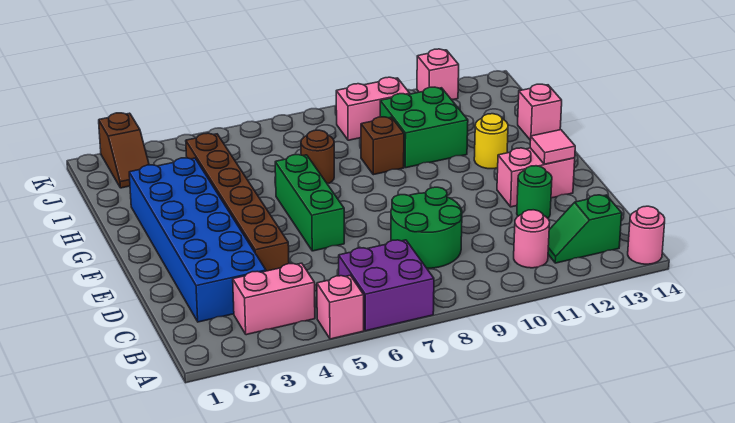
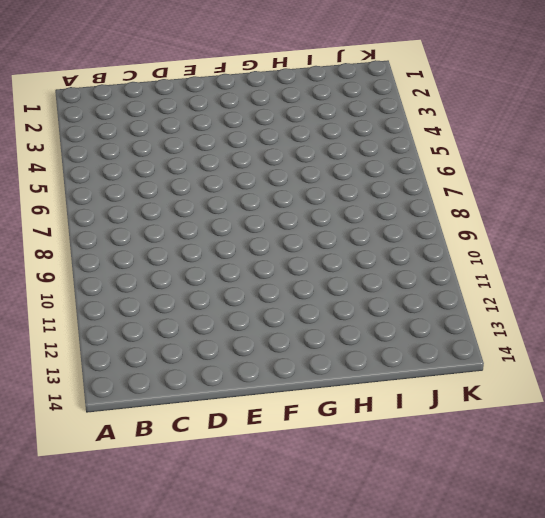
none -> pink 1x1 brick [317,275,364,339]
none -> purple 2x2 brick [339,240,434,331]
none -> pink 1x1 round brick [628,206,665,264]

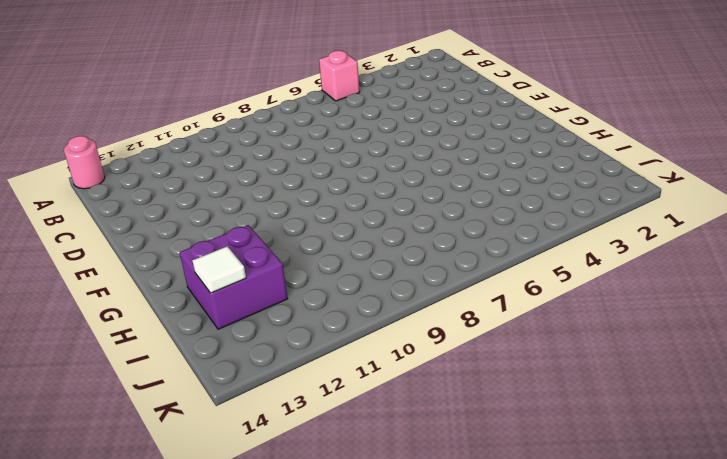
purple 2x2 brick [180,225,288,329] -> purple 2x2 brick moved to [339,240,434,331]
white 1x1 tile [192,246,246,293] -> none
none -> pink 1x2 brick [233,263,315,335]
none -> pink 1x1 round brick [514,210,550,268]
none -> green 1x2 slope [548,195,622,263]

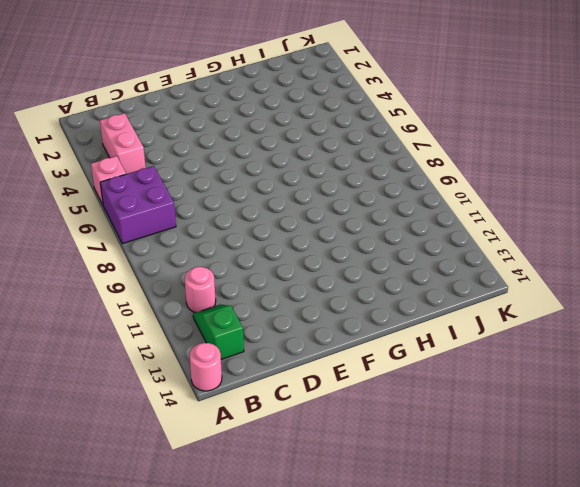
none -> blue 2x6 brick [129,158,266,322]
none -> green 2x2 round brick [391,187,462,268]
none -> brown 1x6 brick [186,133,289,271]

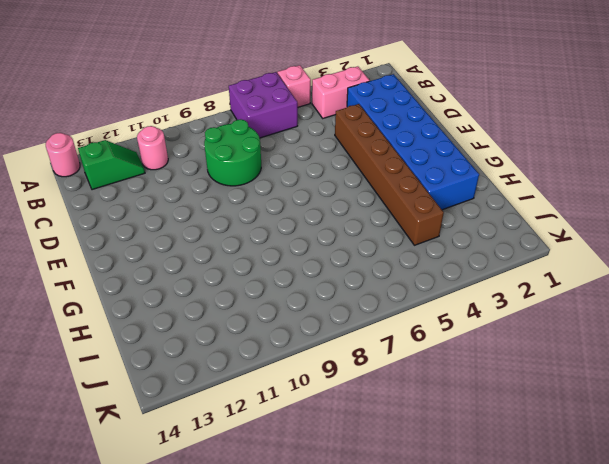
none -> green 1x1 round brick [517,166,552,218]
none -> green 1x3 brick [275,155,344,251]
none -> pink 1x2 brick [497,148,575,207]

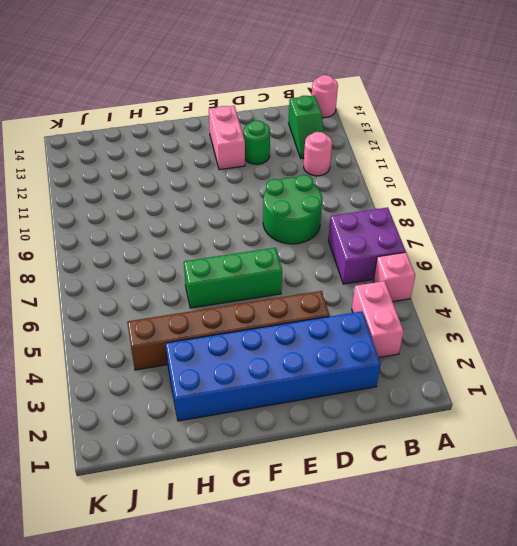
none -> yellow 1x1 round brick [474,114,508,169]
none -> brown 1x1 round brick [301,130,334,183]
none -> brown 1x1 brick [361,117,404,175]

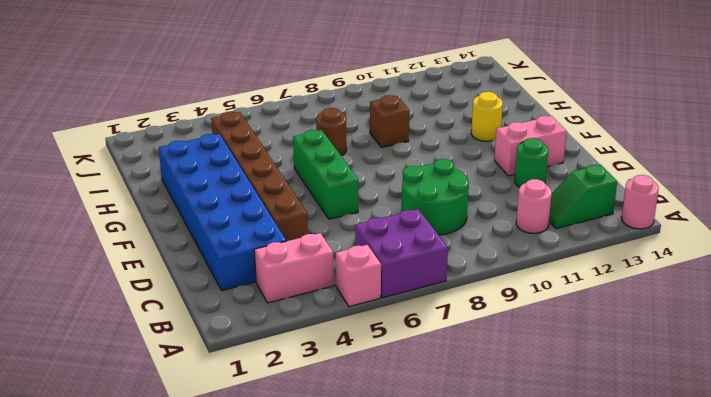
none -> green 2x2 brick [380,87,468,168]
none -> pink 1x1 brick [518,84,562,140]
none -> brown 1x2 slope [99,113,149,188]

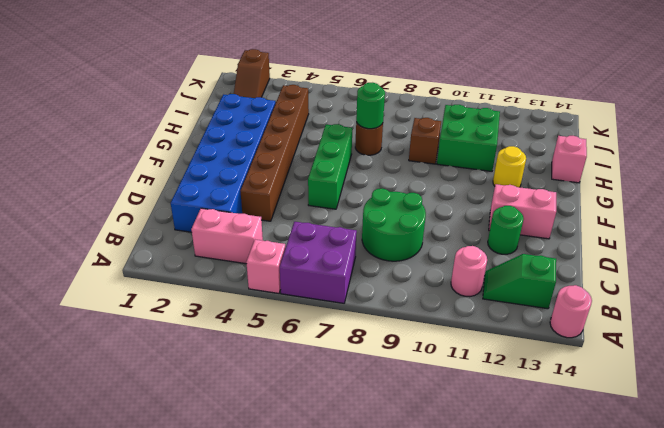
green 1x1 round brick [356,83,385,129] -> none
none -> pink 1x2 brick [336,77,410,140]
none -> pink 1x1 brick [417,49,459,100]
none -> pink 1x1 tile [530,130,575,164]

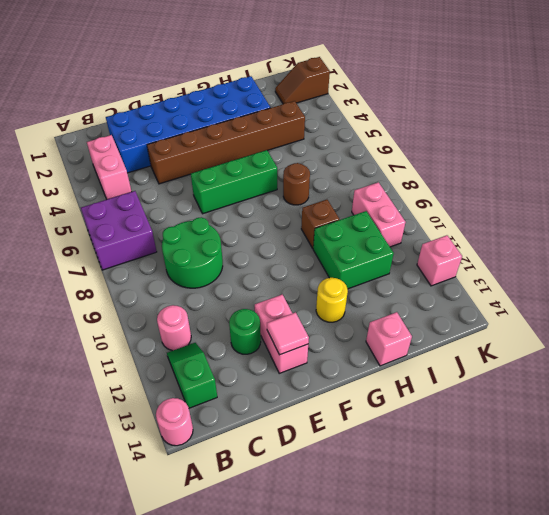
none -> pink 1x1 brick [317,275,364,339]

